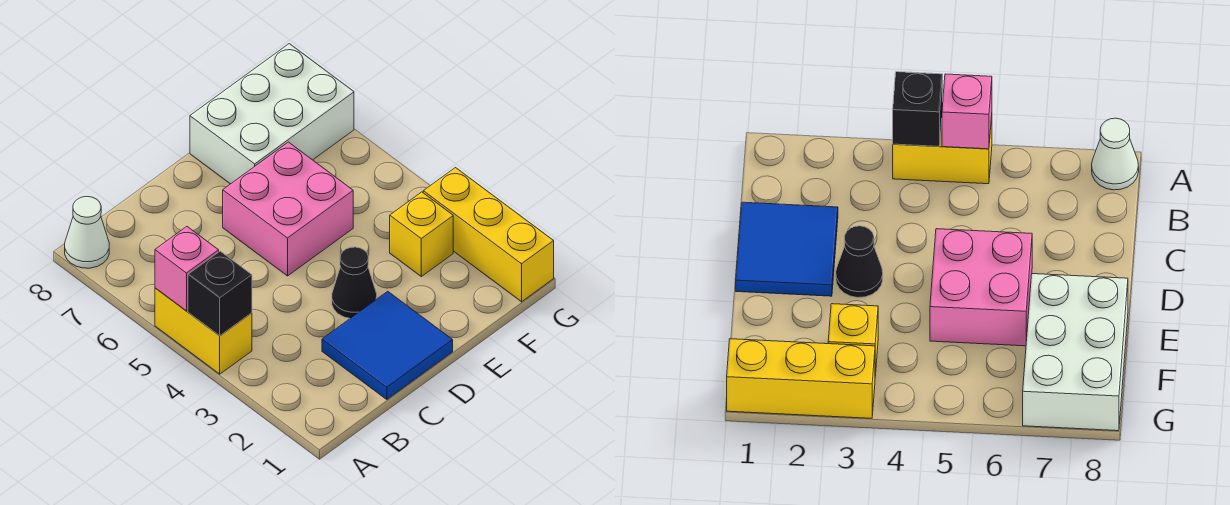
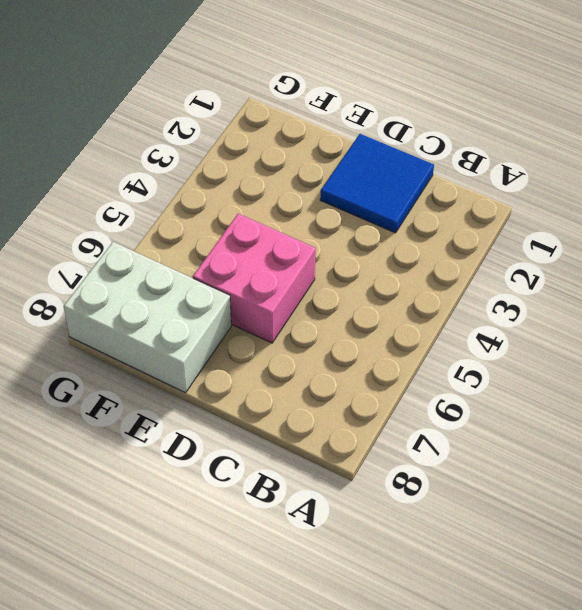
none -> yellow 1x2 brick [155,288,252,374]
none -> white 1x1 cone [65,197,109,268]

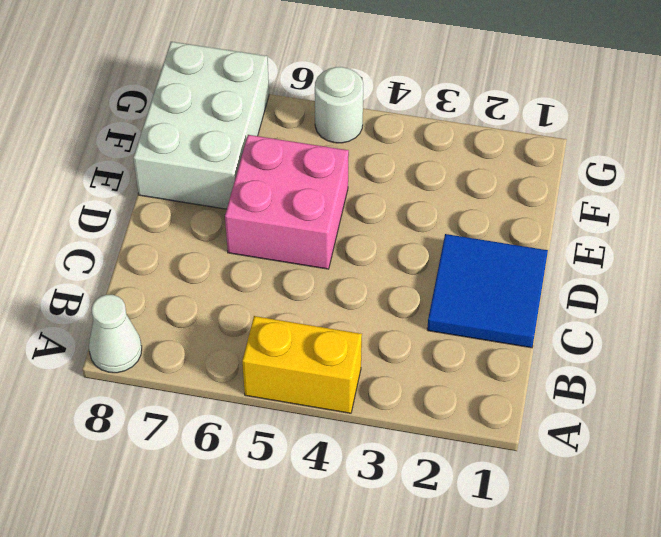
white 1x1 round brick [315,67,363,143] -> none
none -> black 1x1 cone [332,247,377,318]
none -> yellow 1x1 brick [390,192,453,277]

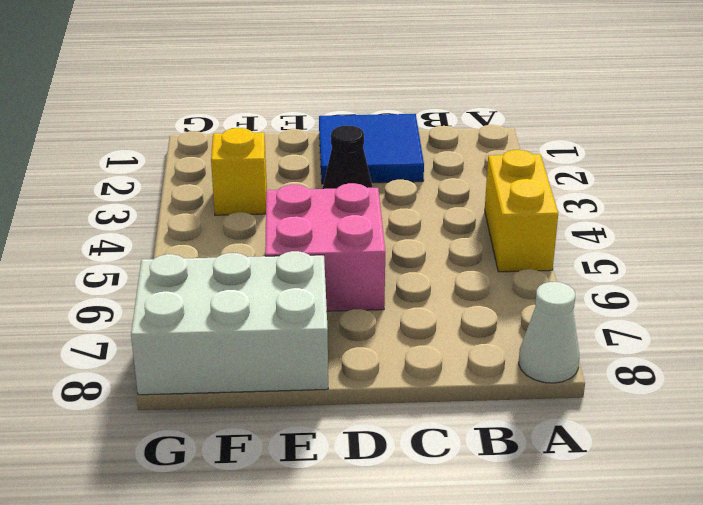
none -> yellow 1x3 brick [423,168,554,302]
none -> black 1x1 brick [188,251,252,336]

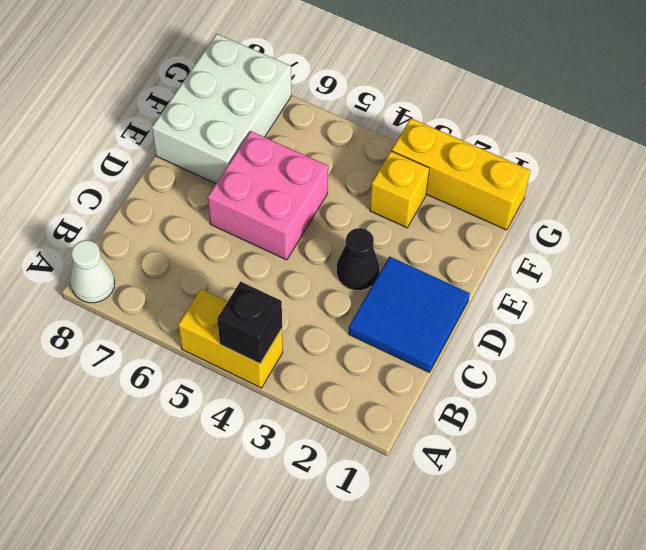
none -> pink 1x1 brick [155,227,219,311]

